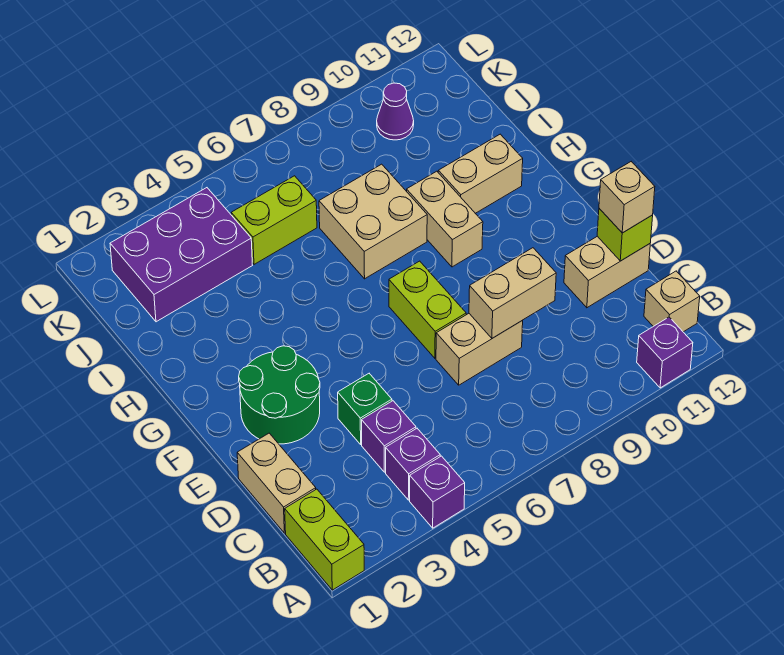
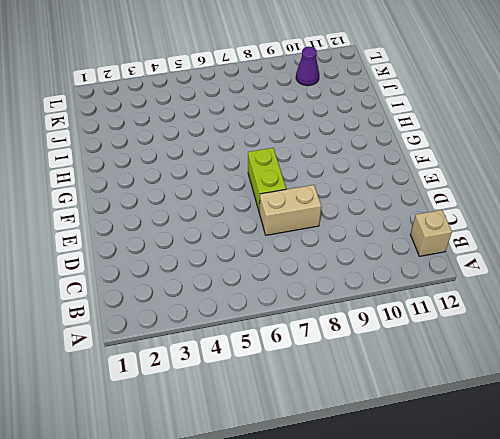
none -> lime 1x2 brick [285,489,364,590]
none -> purple 1x1 brick [410,456,465,528]
none -> purple 1x1 brick [637,317,693,388]

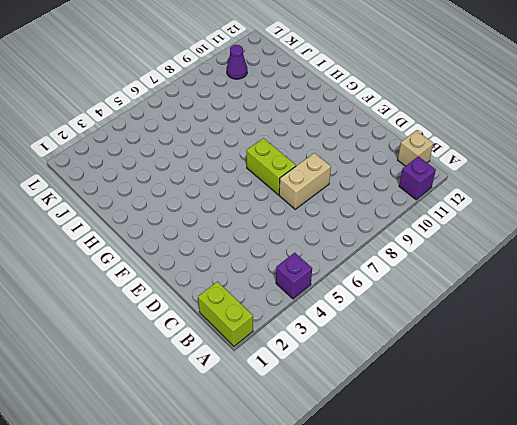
none -> purple 1x1 brick [386,428,440,500]
none -> tan 1x2 brick [237,433,316,533]
none -> purple 1x1 brick [362,401,416,472]

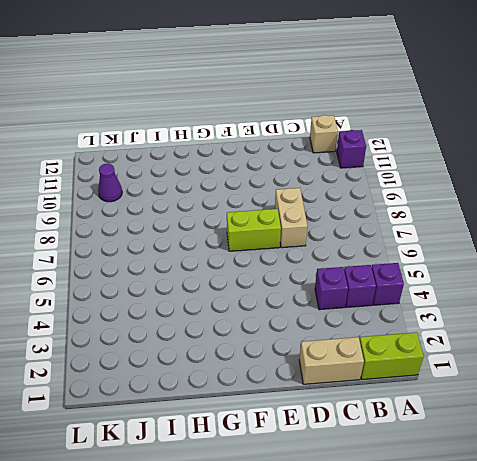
none -> green 1x1 brick [338,373,392,444]
none -> tan 1x2 brick [564,236,650,308]
none -> green 2x2 round brick [239,346,320,444]

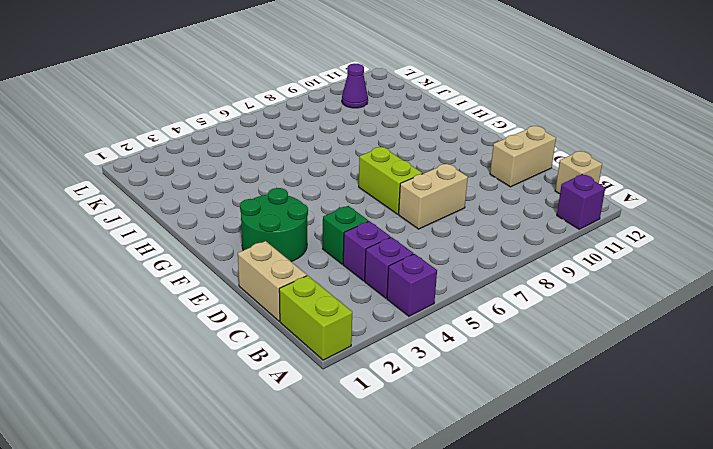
none -> tan 1x2 brick [407,171,483,267]
none -> tan 2x2 brick [319,164,427,279]
none -> tan 1x2 brick [438,134,523,213]

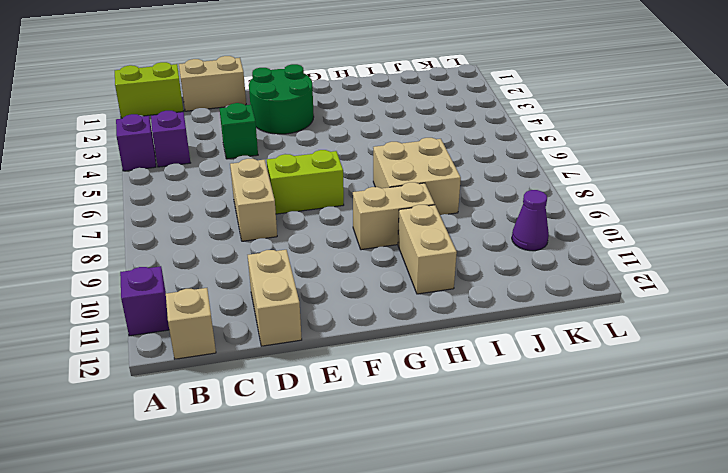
none -> purple 1x1 brick [362,401,416,472]
none -> purple 2x3 brick [110,188,252,322]
none -> lime 1x2 brick [231,176,317,264]

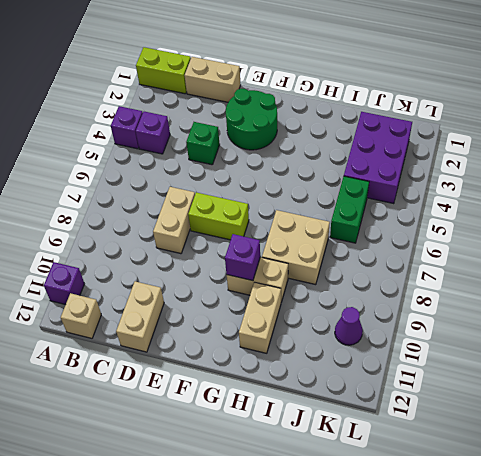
purple 1x1 brick [225,234,260,281] -> purple 1x1 brick moved to [362,401,416,472]
green 1x2 brick [330,176,369,243] -> lime 1x2 brick [231,176,317,264]
none -> tan 1x2 brick [469,248,556,338]
none -> lime 1x1 brick [597,209,653,261]
none -> tan 1x1 brick [599,162,655,233]

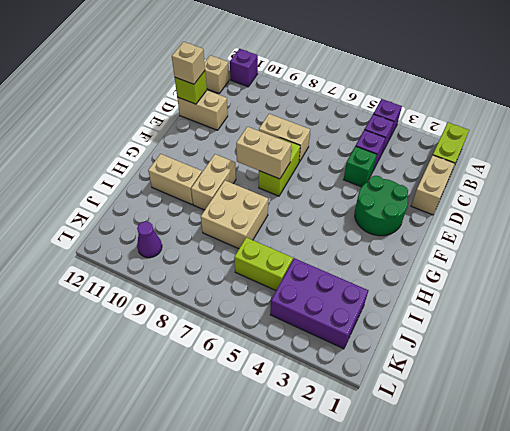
tan 1x2 brick [236,127,291,179] -> tan 1x2 brick moved to [469,248,556,338]

